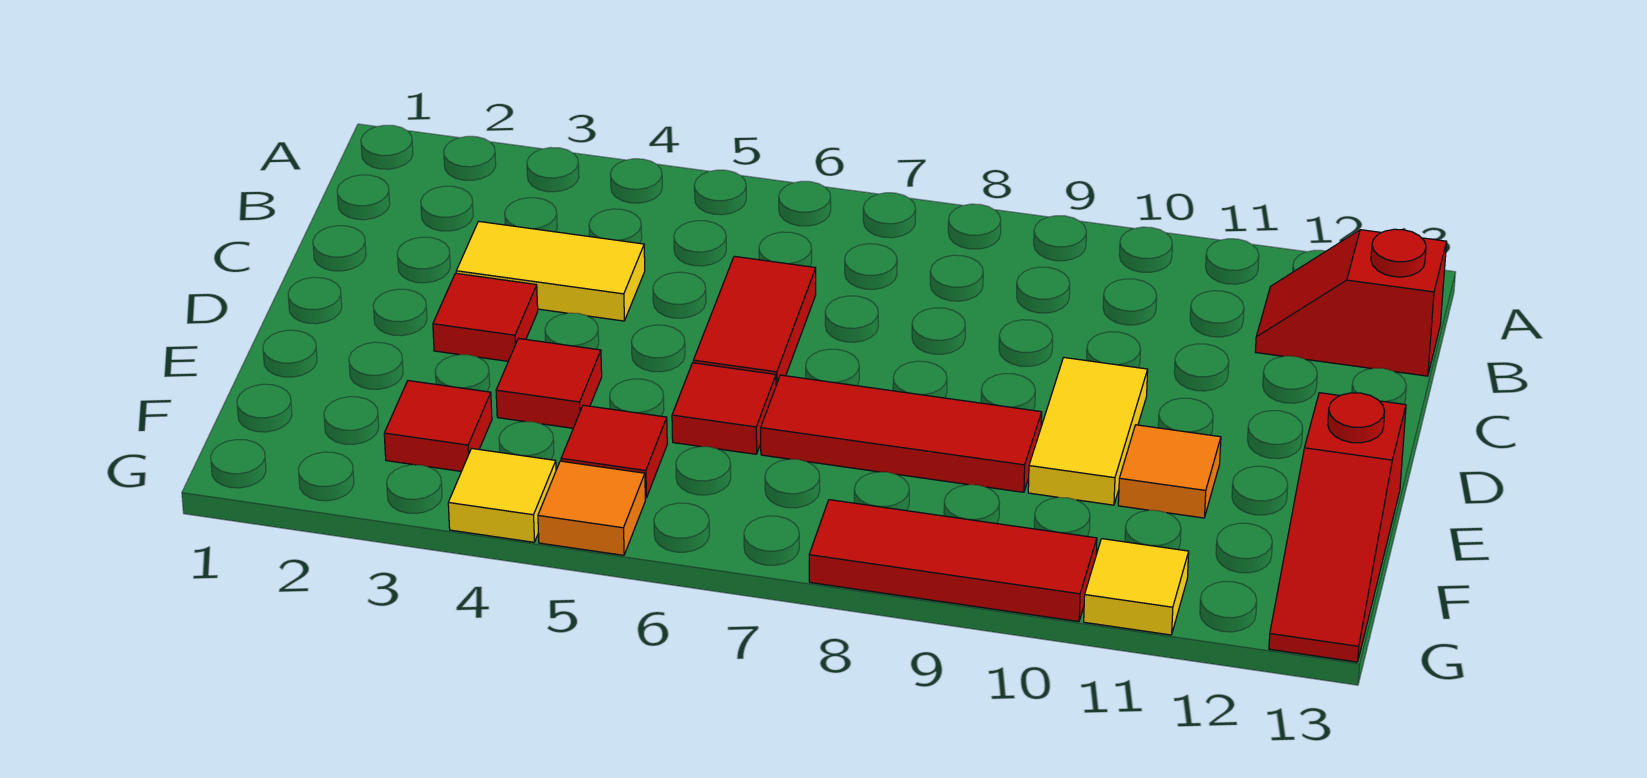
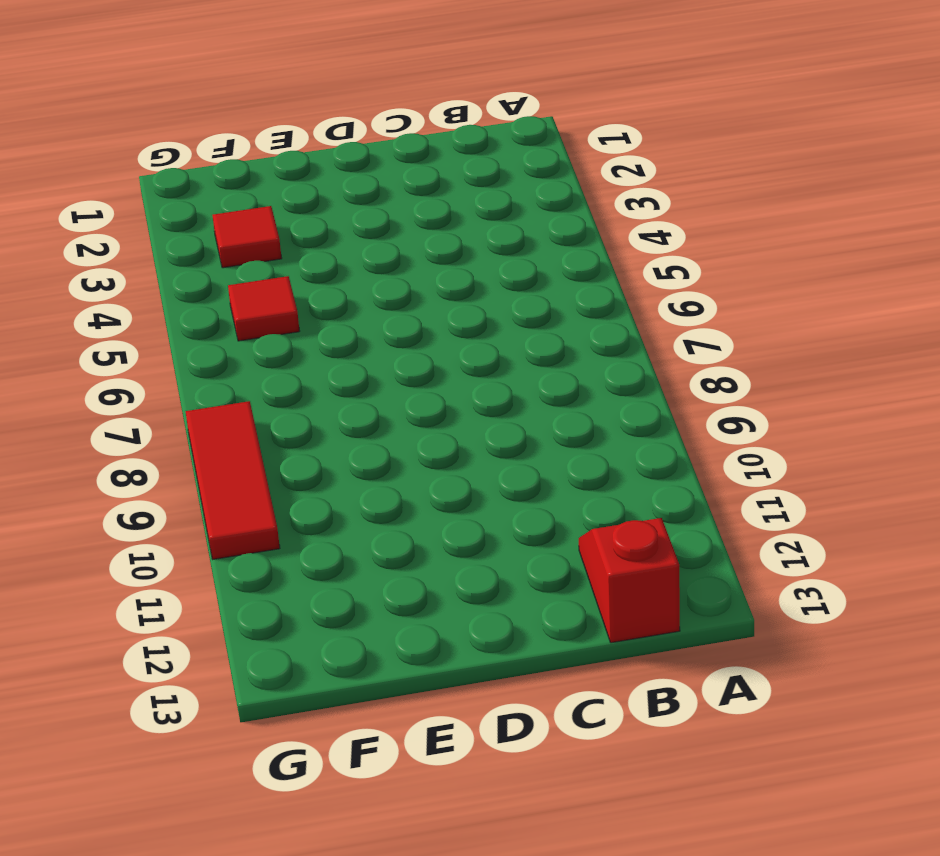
none -> yellow 1x2 tile [456,221,645,321]
none -> red 1x2 tile [693,256,816,385]
none -> red 1x1 tile [433,273,538,361]

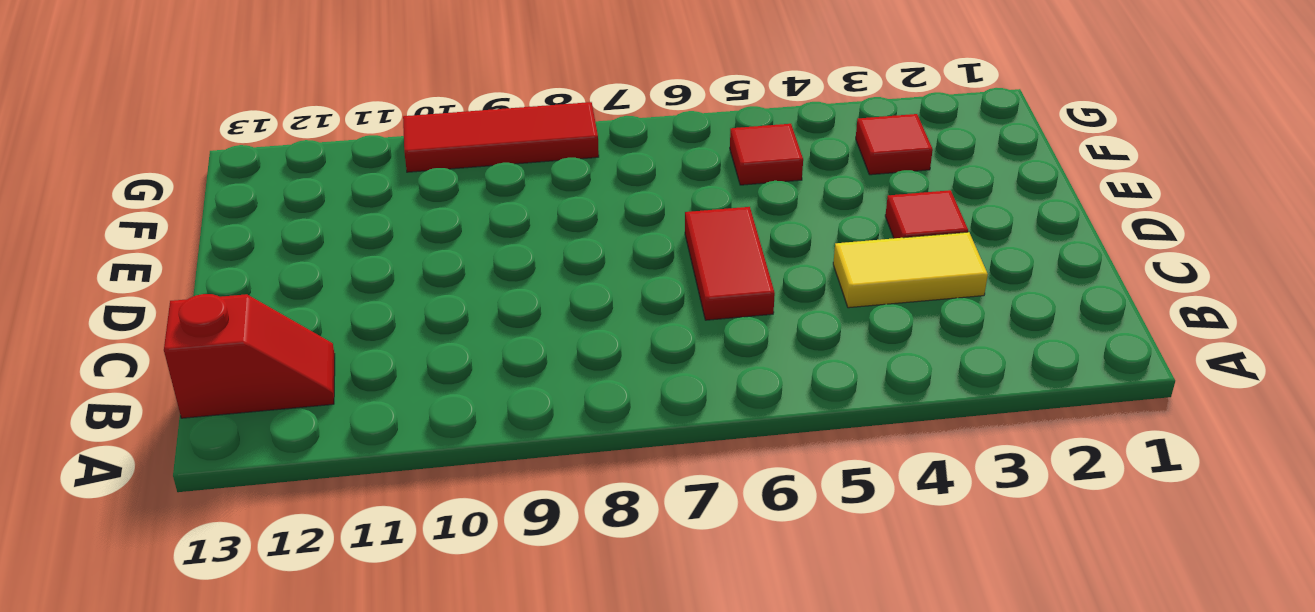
none -> yellow 1x2 tile [1028,358,1148,505]
none -> red 1x1 tile [496,338,602,428]
none -> red 1x1 tile [672,363,776,454]

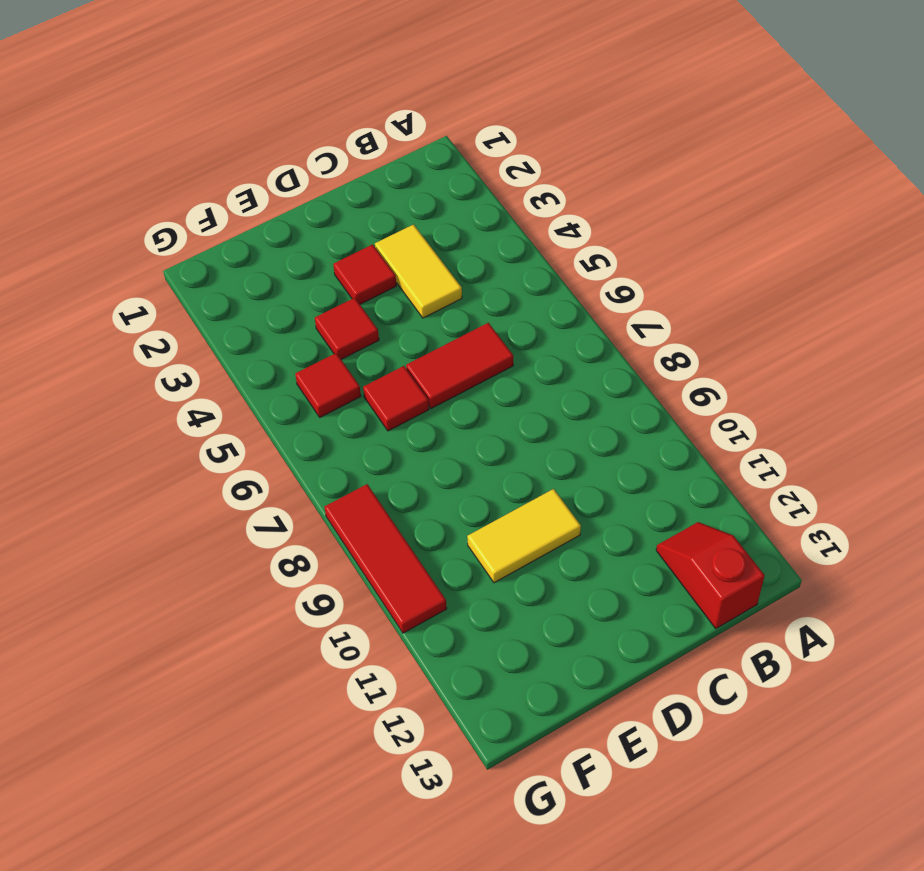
none -> red 1x3 tile [761,375,1042,492]
none -> orange 1x1 tile [1118,425,1221,518]
none -> red 1x3 slope [1269,393,1406,662]

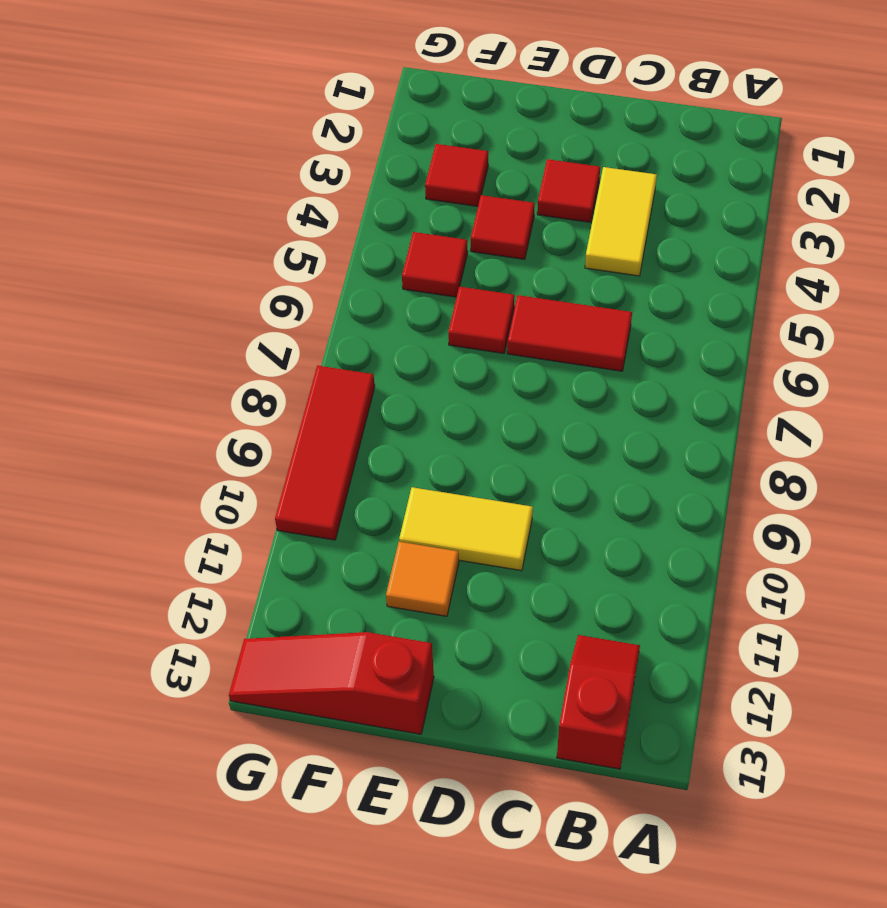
none -> red 1x3 tile [761,375,1042,492]
none -> yellow 1x1 tile [448,448,556,542]
none -> orange 1x1 tile [538,461,645,555]

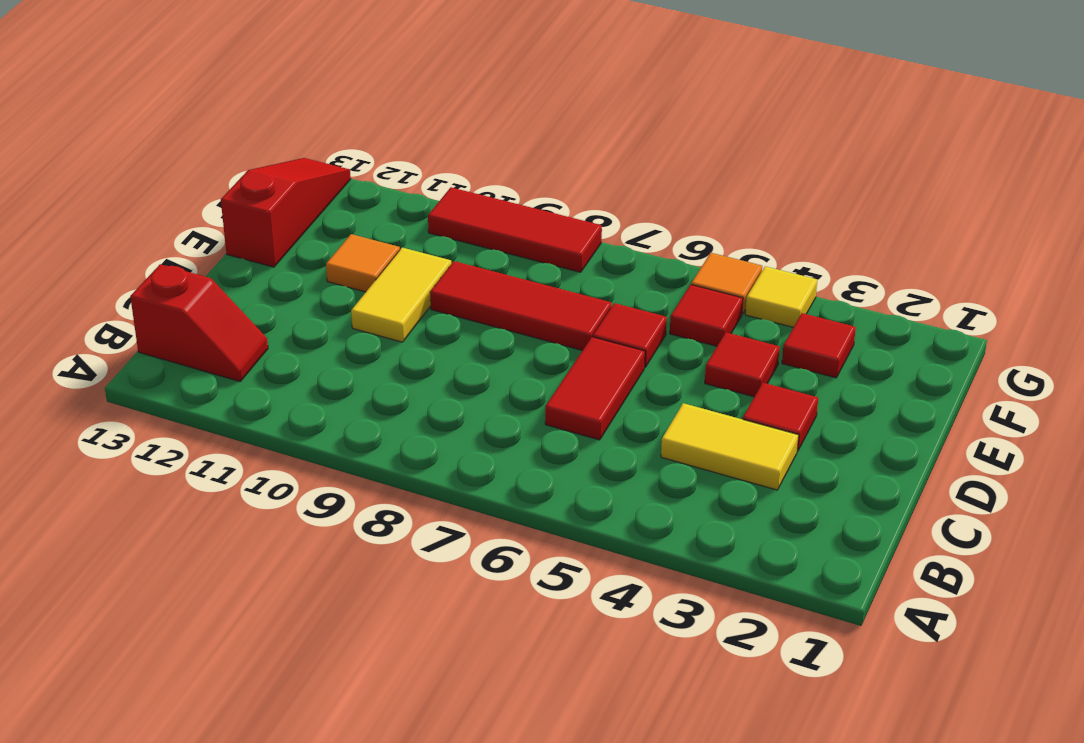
none -> yellow 1x1 tile [1084,539,1189,635]

